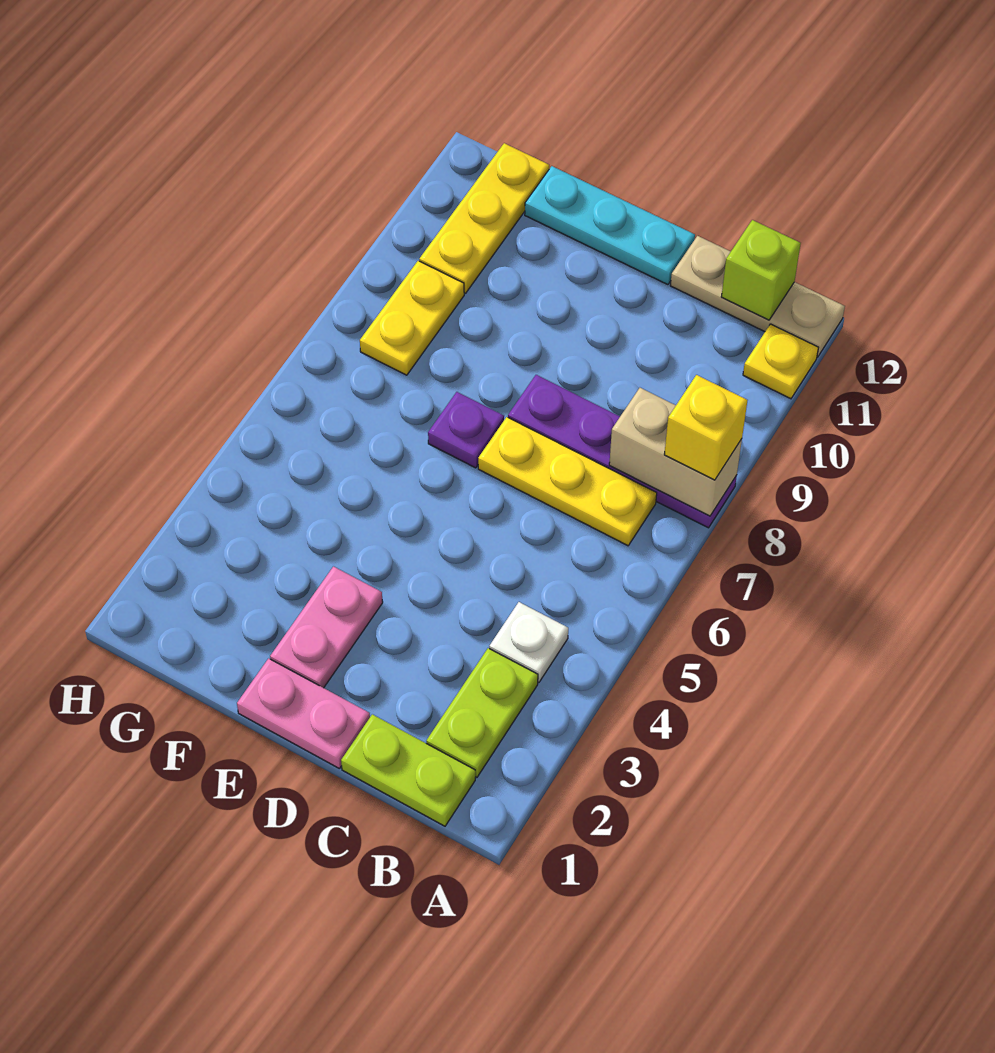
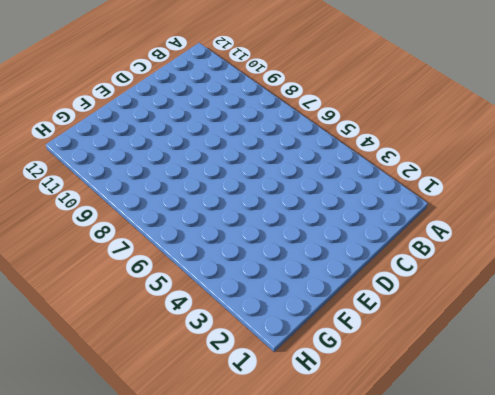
none -> purple 1x4 plate [508,375,737,528]
none -> yellow 1x1 plate [743,324,818,399]
none -> tan 1x3 plate [670,236,845,357]

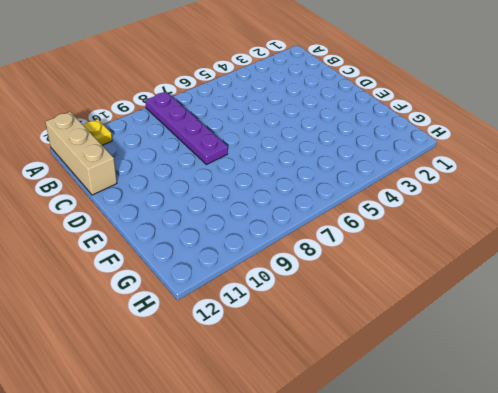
tan 1x3 brick [45,112,117,195] -> tan 1x3 plate [670,236,845,357]
none -> lime 1x2 plate [341,714,475,826]
none -> lime 1x2 plate [426,648,538,778]
none -> white 1x1 plate [489,602,568,682]

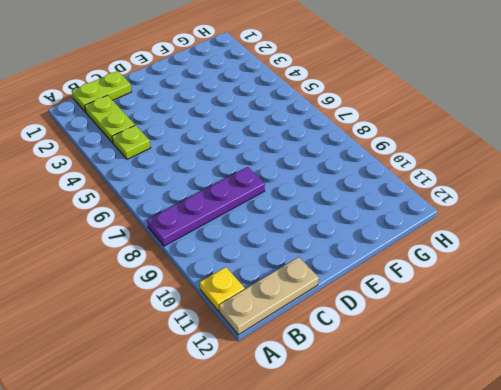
lime 1x1 plate [112,125,151,159] -> white 1x1 plate [489,602,568,682]
none -> yellow 1x3 plate [478,417,657,546]
none -> pink 1x2 plate [237,658,370,768]
none -> cyan 1x3 plate [525,166,695,285]

